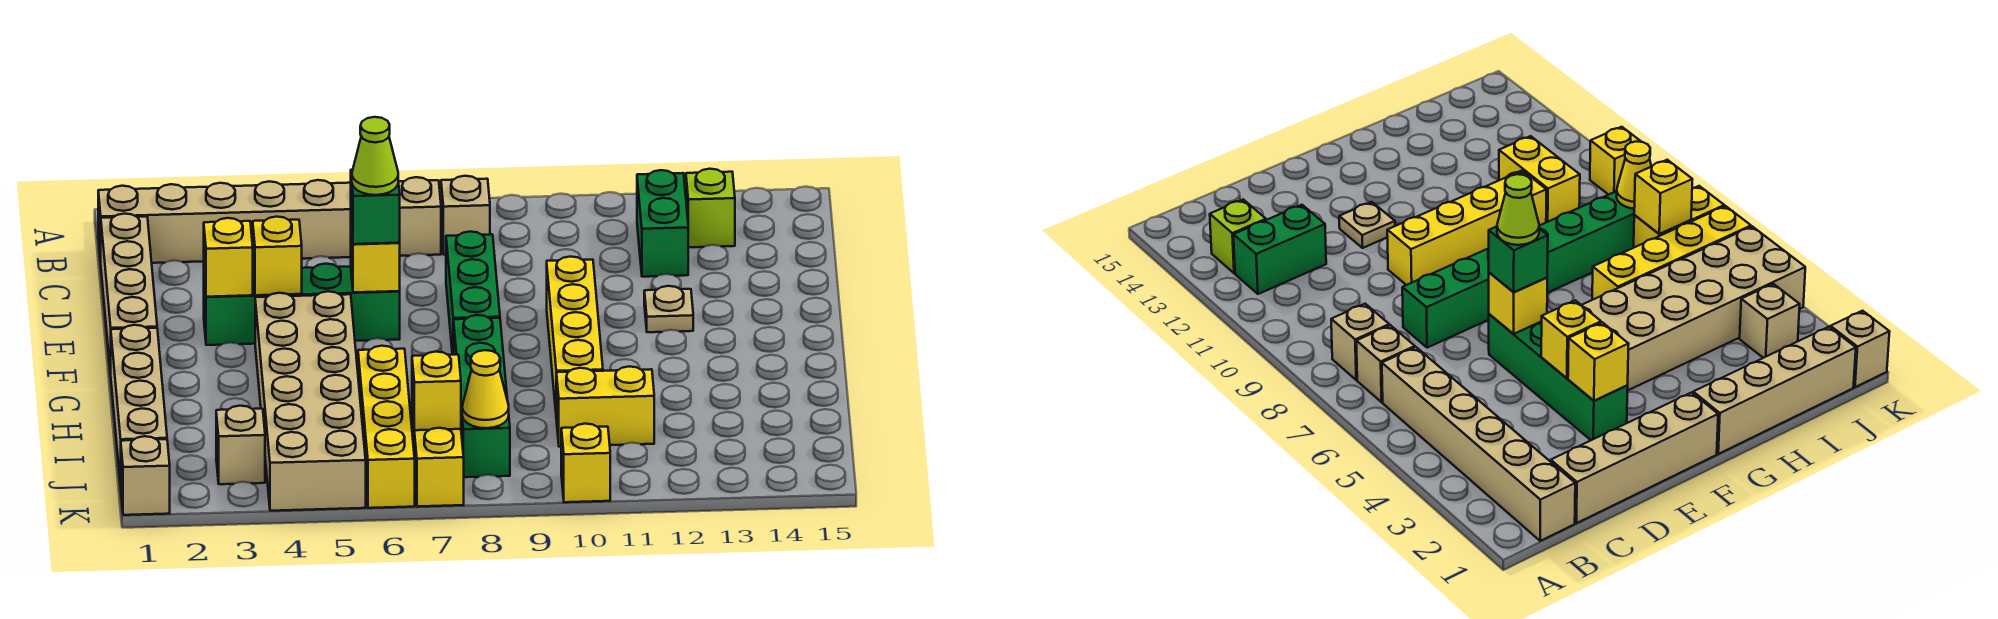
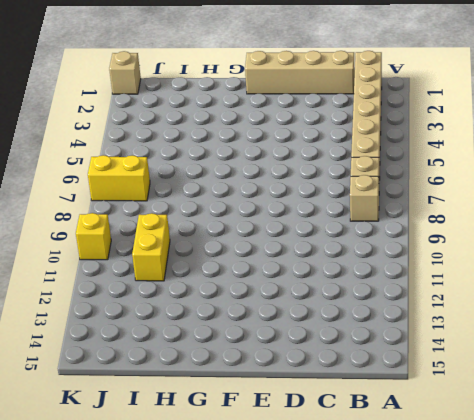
none -> green 1x2 brick [637,170,688,277]
none -> lime 1x1 brick [686,169,735,247]
none -> green 1x3 brick [446,232,500,355]

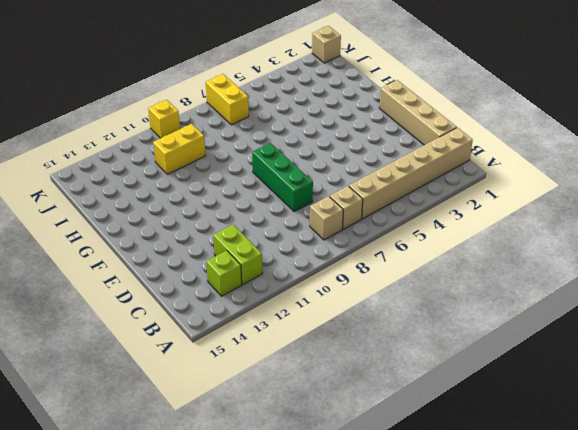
lime 1x2 brick [213,224,263,284] -> green 1x2 brick [637,170,688,277]
none -> green 1x4 brick [204,264,400,345]
none -> yellow 1x4 brick [547,257,603,409]
none -> tan 1x1 plate [644,286,693,332]

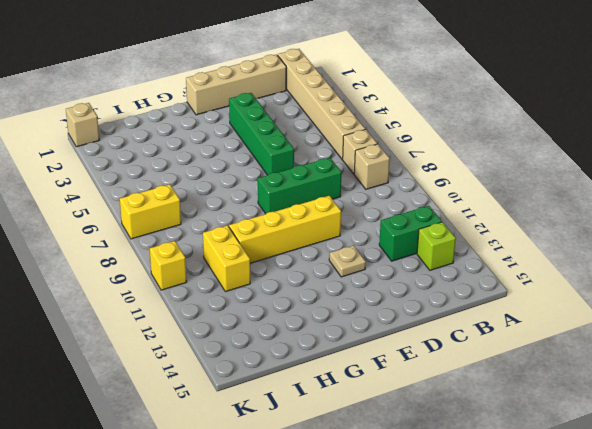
none -> tan 2x6 brick [255,291,366,511]
none -> tan 1x4 brick [111,325,167,486]
none -> green 1x4 brick [454,315,510,477]

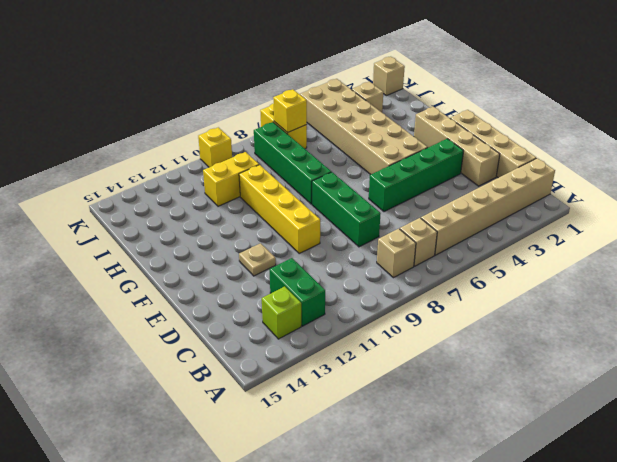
tan 1x4 brick [414,107,500,186] -> tan 1x4 brick moved to [111,325,167,486]
none -> yellow 1x4 brick [358,346,415,508]
none -> yellow 1x1 brick [204,218,253,297]
none -> yellow 1x1 brick [253,217,302,295]

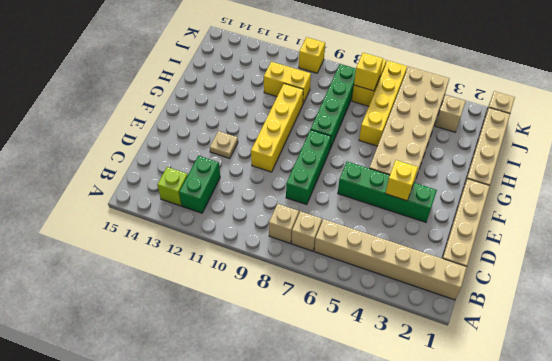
none -> yellow 1x1 brick [204,218,253,297]
none -> yellow 1x1 brick [351,228,400,292]
none -> yellow 1x1 cone [462,350,509,428]

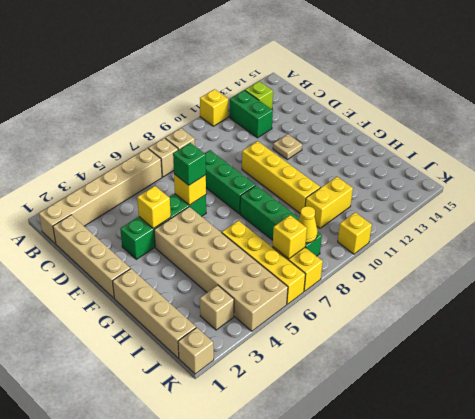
yellow 1x1 brick [200,89,228,126] -> yellow 1x1 brick moved to [204,218,253,297]
none -> lime 1x1 cone [352,117,398,195]

